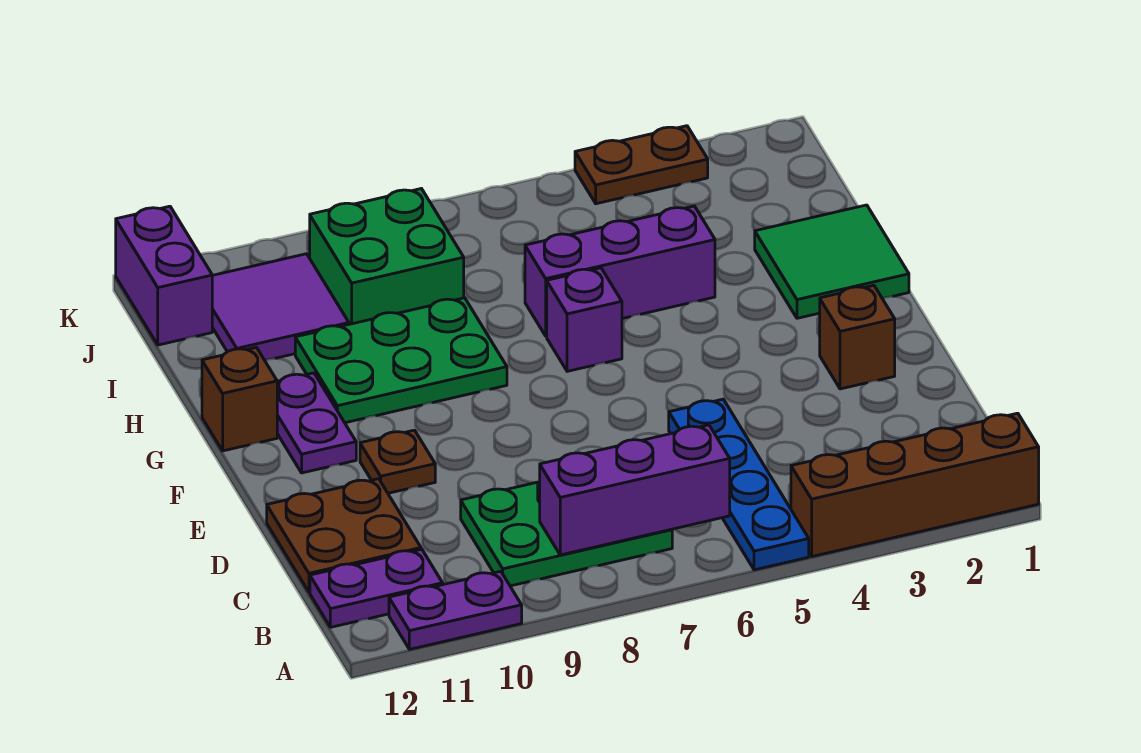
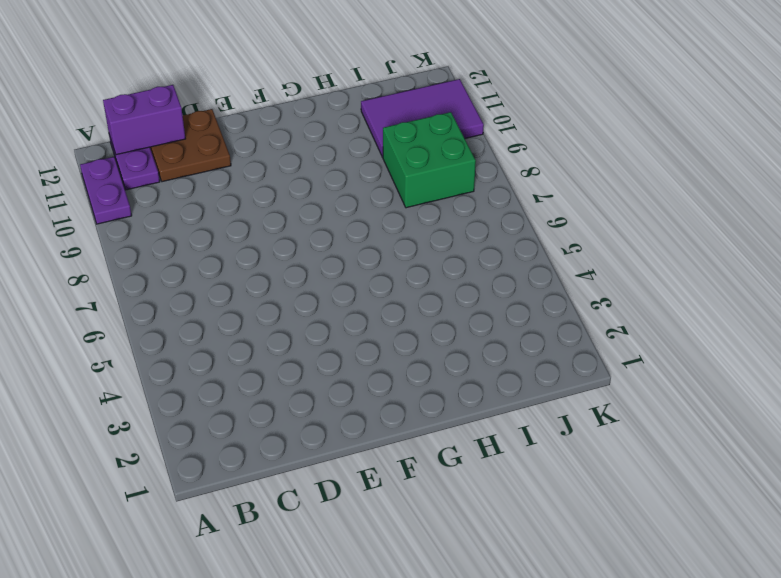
purple 1x2 brick [103,85,185,155] -> purple 1x2 brick moved to [116,206,212,345]
purple 2x3 tile [361,79,484,157] -> purple 2x2 tile [212,254,349,360]
none -> brown 1x4 brick [791,413,1039,556]
none -> blue 1x4 plate [669,399,809,570]
none -> green 2x3 plate [461,482,672,586]

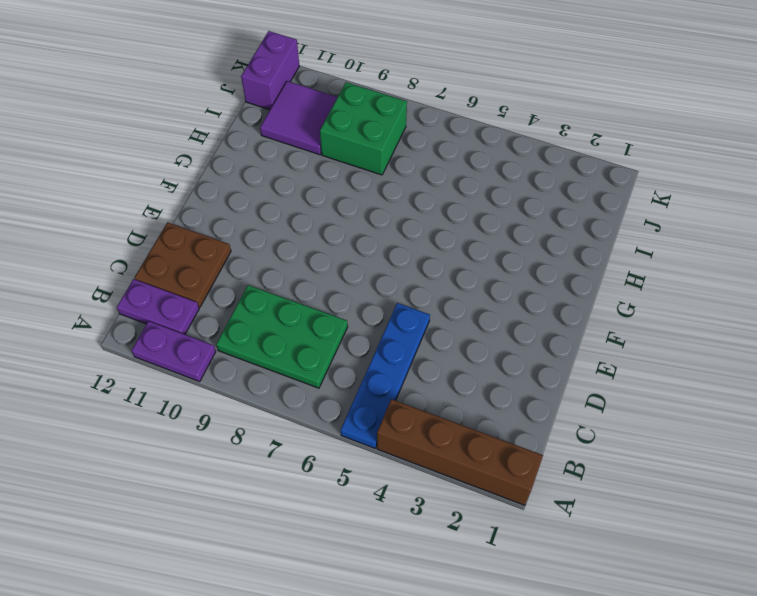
none -> brown 1x1 brick [820,285,895,389]
none -> brown 1x1 plate [360,430,435,493]
none -> purple 1x2 plate [277,373,356,473]

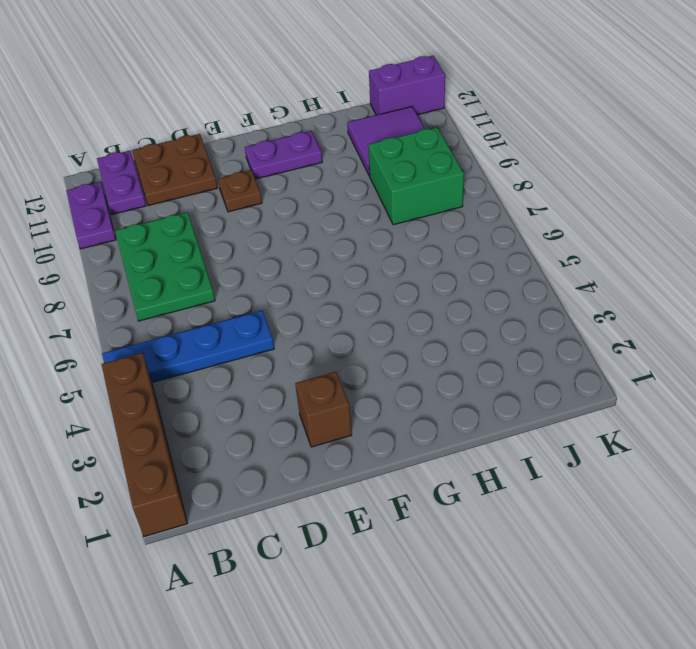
none -> green 2x2 tile [755,205,909,318]
none -> purple 1x1 brick [547,268,622,371]
none -> green 2x3 plate [295,298,507,423]

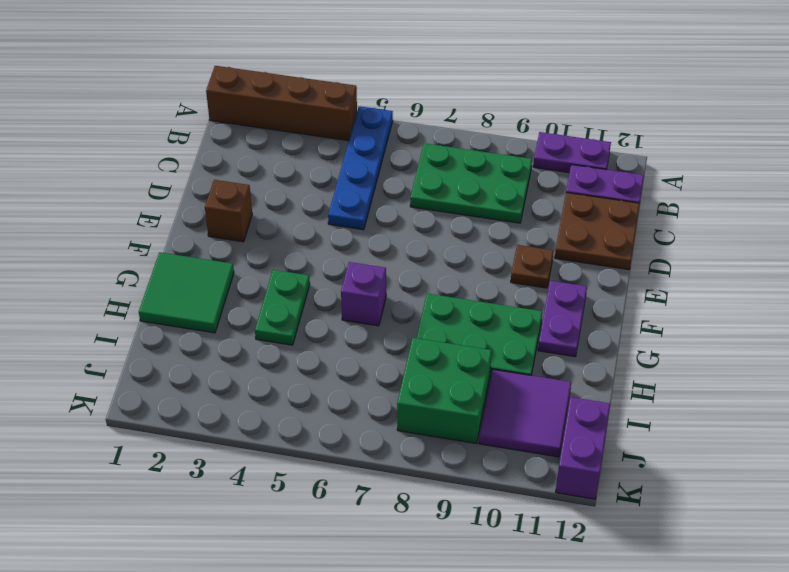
green 1x2 plate [255,270,310,345] -> purple 1x3 brick [525,206,715,336]
none -> brown 1x1 brick [202,347,277,451]
none -> brown 1x2 plate [575,126,708,204]
none -> purple 1x3 brick [540,425,730,555]

